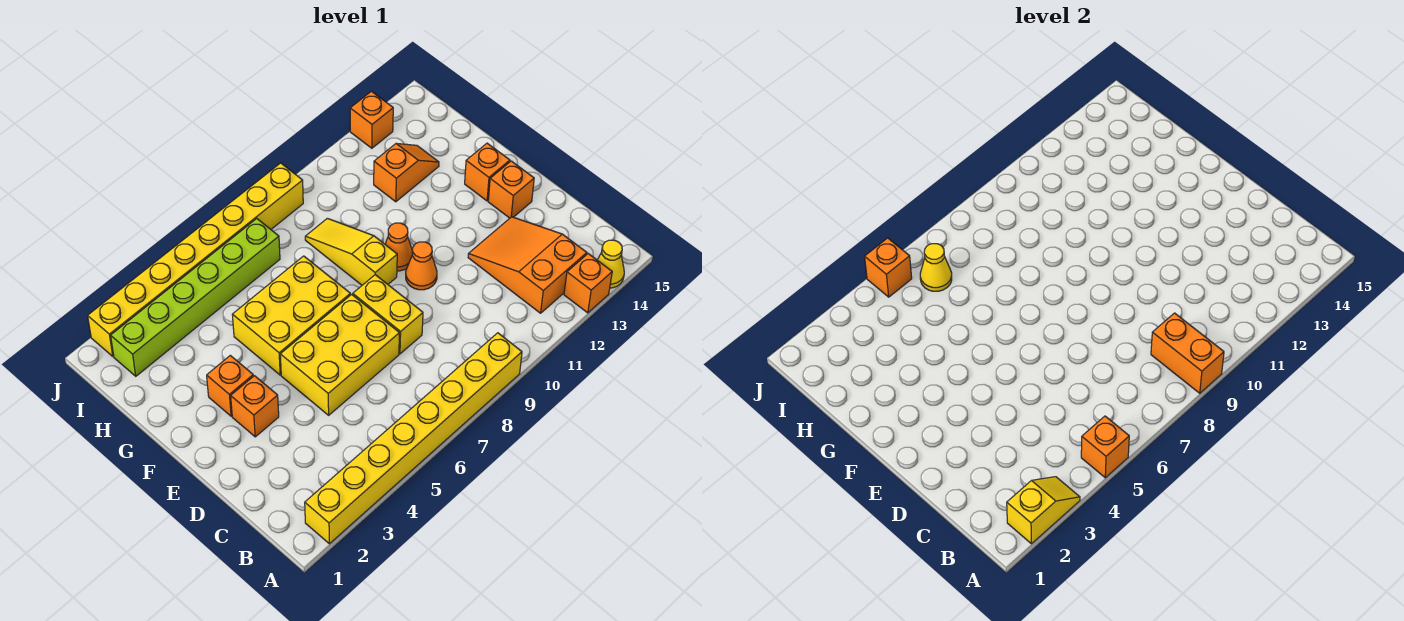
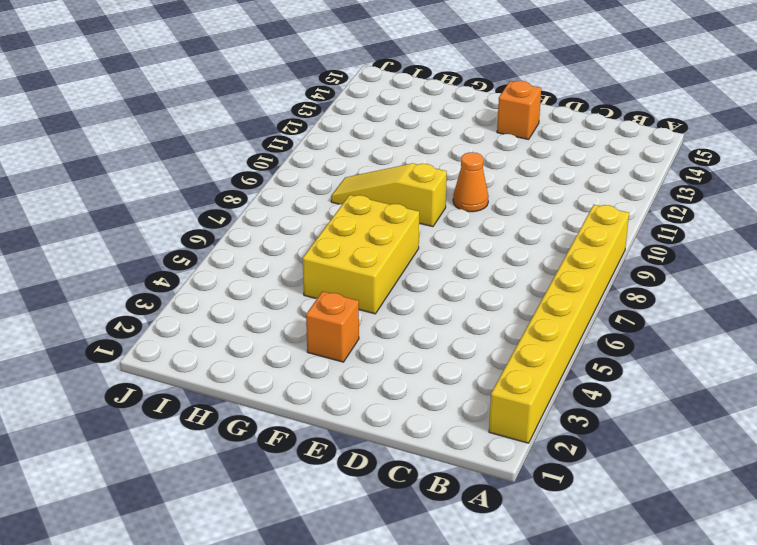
none -> orange 1x1 brick [564,254,612,313]
none -> yellow 1x1 cone [598,240,624,288]
none -> orange 2x3 slope [468,217,587,313]

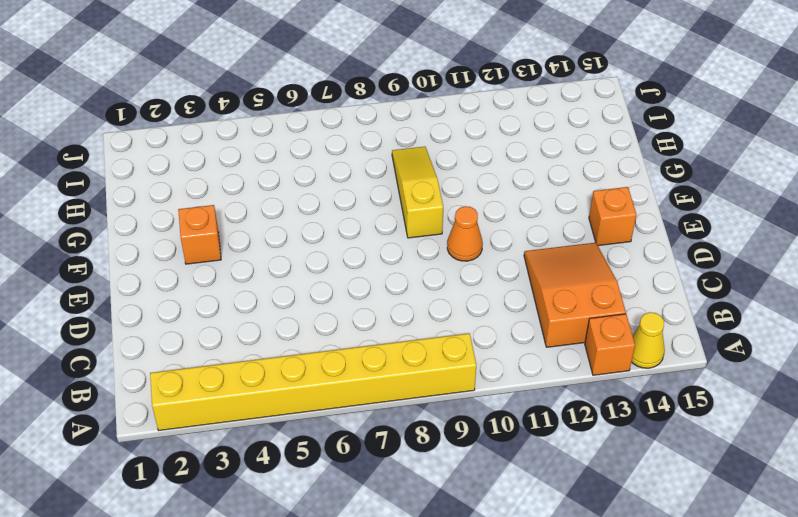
none -> yellow 2x3 brick [280,294,400,415]
none -> yellow 1x2 brick [353,275,423,354]
none -> orange 1x1 brick [231,376,279,437]

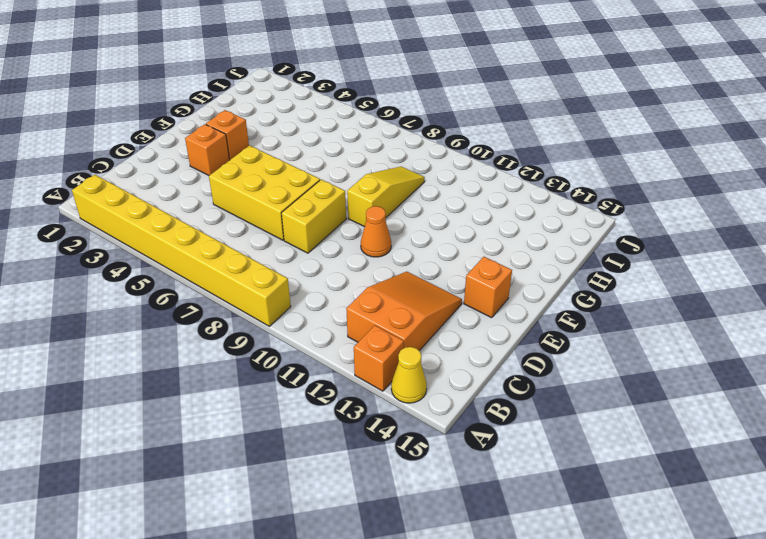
none -> yellow 2x3 brick [232,256,350,375]
none -> orange 1x1 cone [385,223,413,271]
none -> orange 1x1 brick [465,143,510,201]

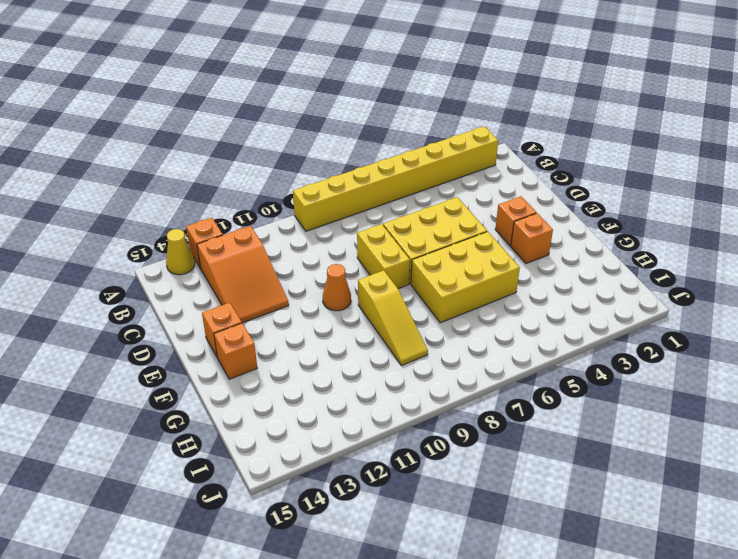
none -> orange 1x1 cone [385,223,413,271]
none -> orange 1x2 slope [374,143,439,202]
none -> lime 1x6 brick [111,219,280,376]

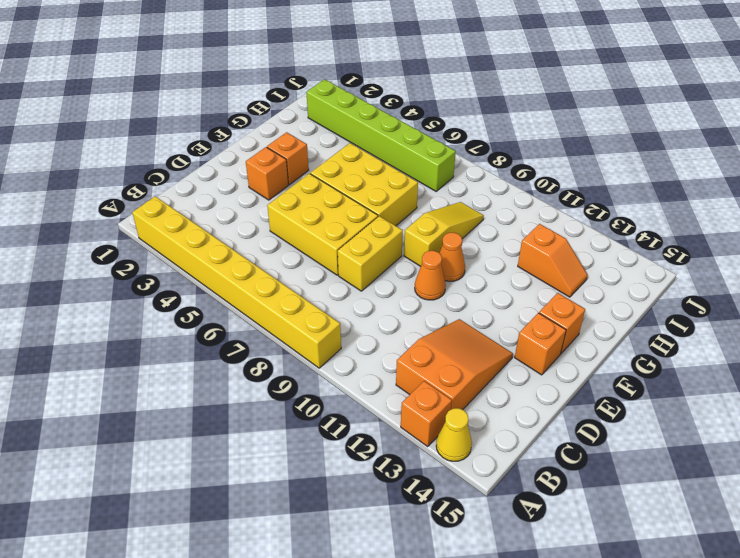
none -> yellow 1x8 brick [88,163,303,356]
none -> orange 1x1 brick [350,91,393,148]
none -> yellow 1x2 slope [1007,477,1080,544]

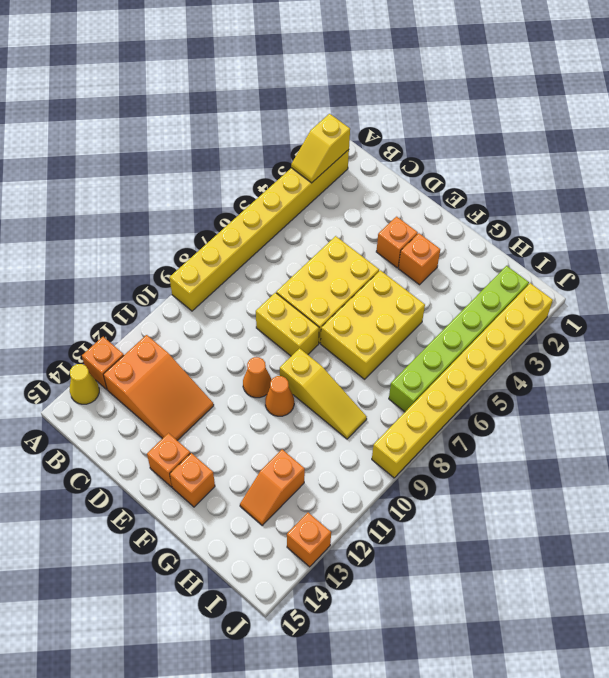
none -> orange 1x1 brick [1081,416,1129,478]
none -> orange 1x2 brick [1151,313,1224,393]
none -> yellow 1x1 cone [920,244,952,291]

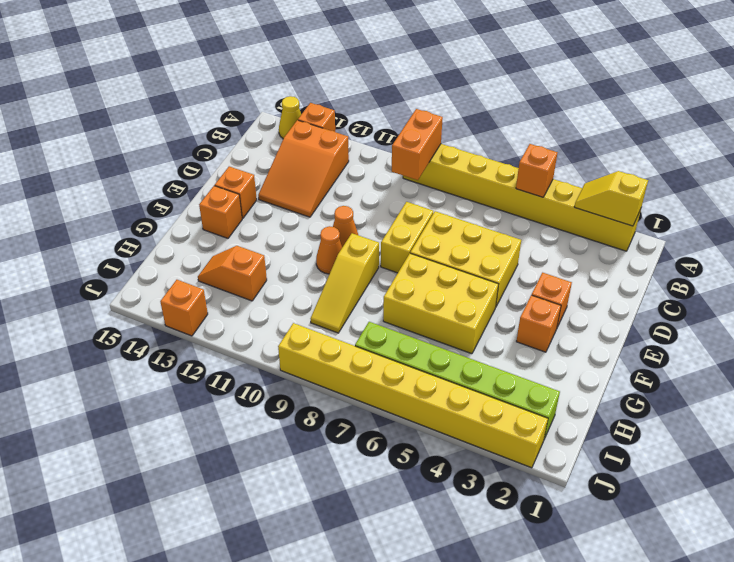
none -> yellow 1x1 cone [920,244,952,291]
none -> orange 1x1 brick [865,238,912,297]

